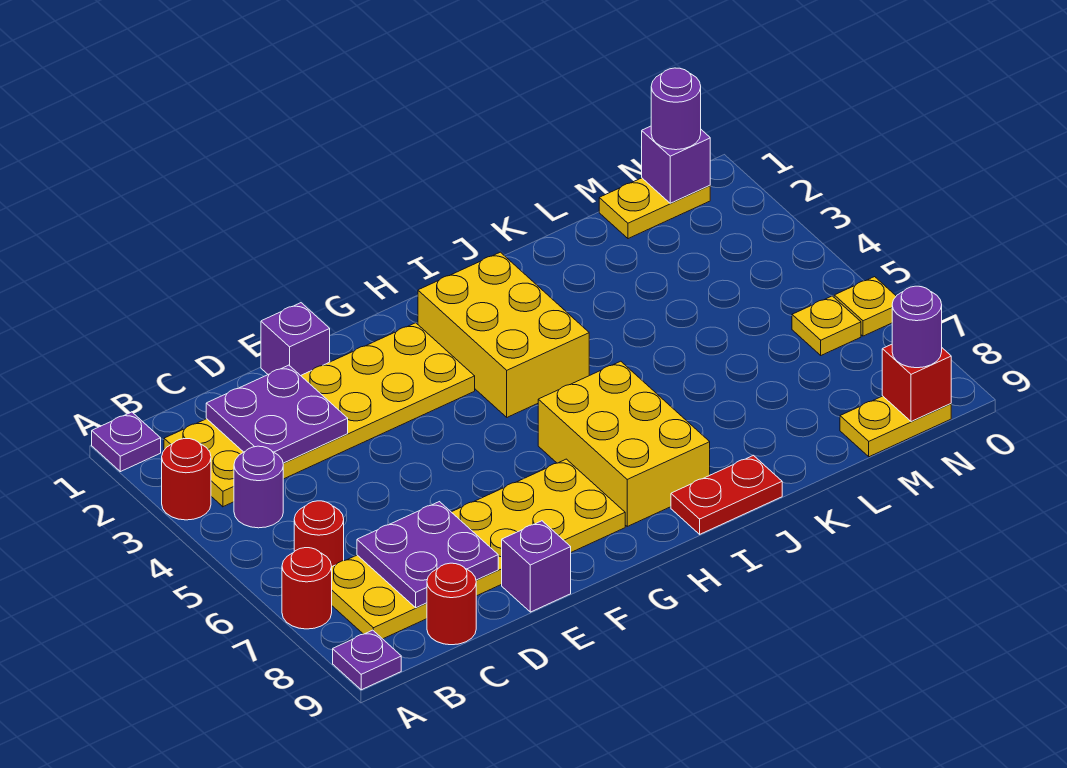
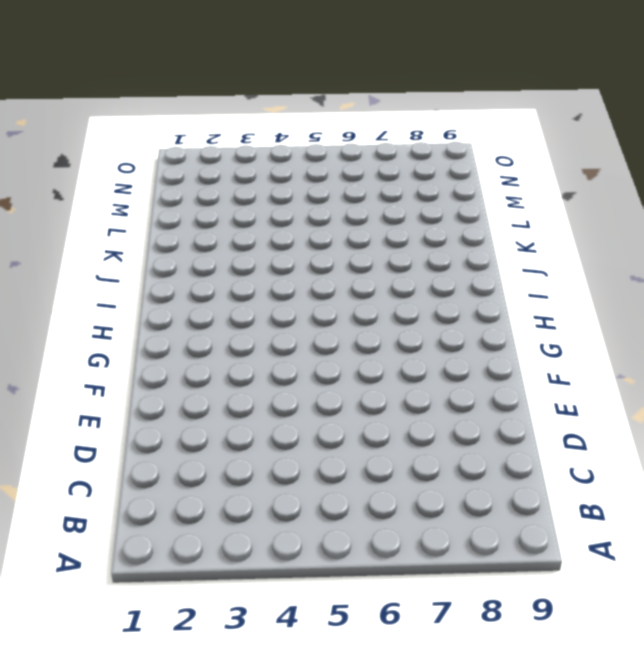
none -> purple 1x1 plate [92,412,161,472]
none -> red 1x1 round brick [162,439,211,520]
none -> red 1x1 round brick [282,548,332,629]

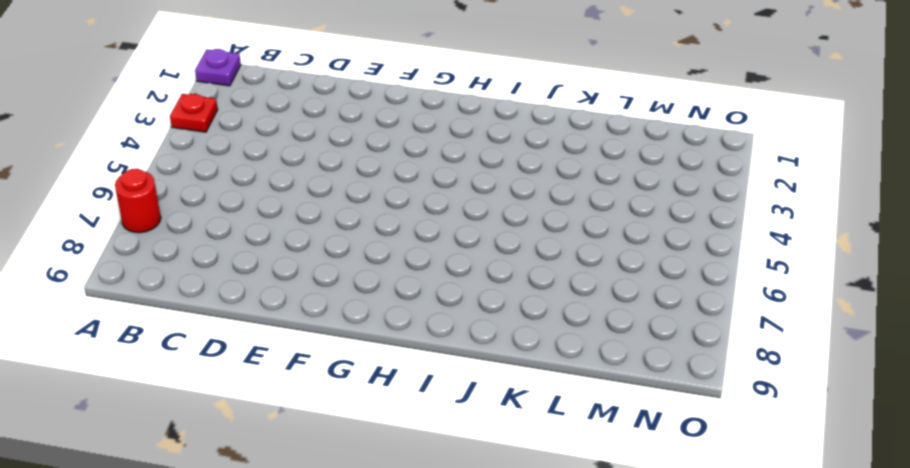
red 1x1 plate [170,94,218,132] -> red 1x1 round brick [162,439,211,520]
none -> purple 1x1 plate [333,630,401,690]
none -> yellow 2x6 plate [164,323,475,507]
none -> purple 1x1 round brick [234,446,283,528]

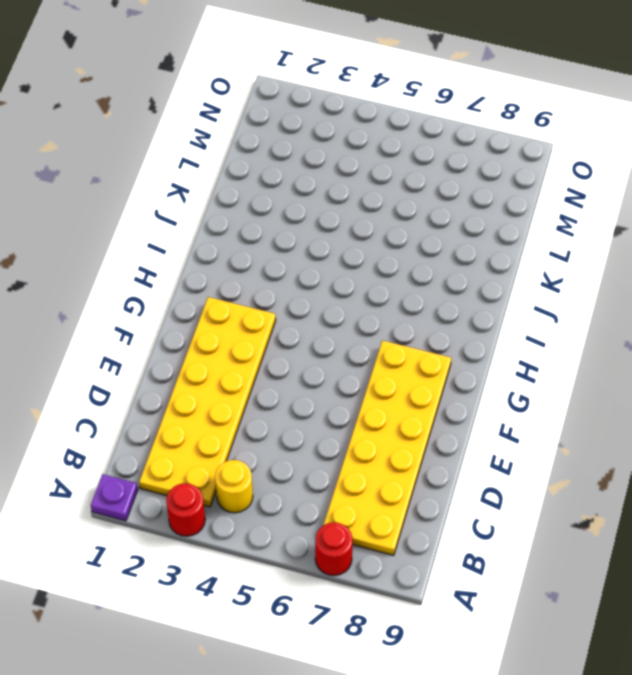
yellow 1x1 round brick [215,460,253,513] -> purple 1x1 round brick [234,446,283,528]
none -> purple 1x1 plate [333,630,401,690]
none -> red 1x1 round brick [294,501,344,566]
none -> red 1x1 round brick [427,563,476,645]

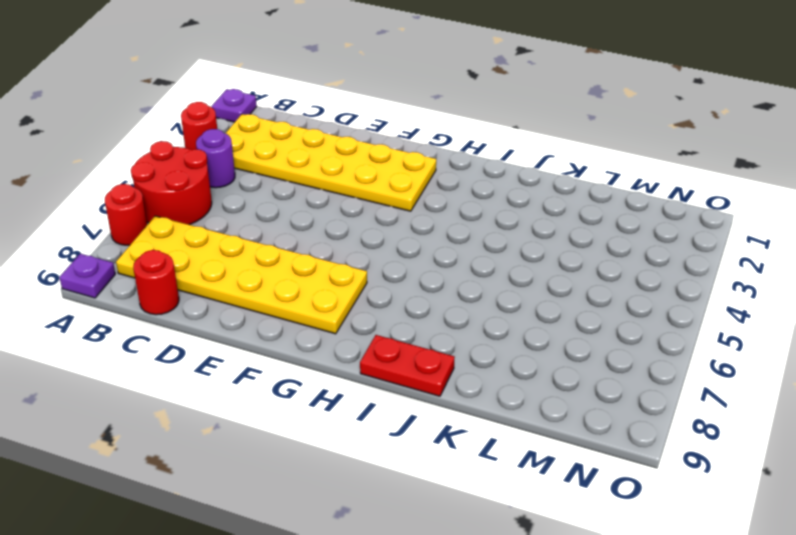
red 2x2 round brick [131,141,212,225] -> red 1x1 round brick [294,501,344,566]
none -> purple 1x1 brick [261,303,330,376]
none -> purple 1x1 brick [502,521,571,612]
none -> yellow 2x3 brick [418,252,589,417]

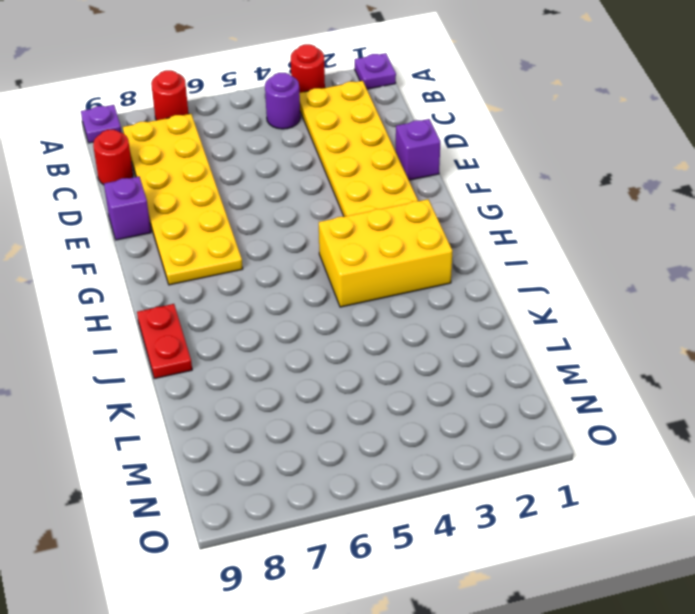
none -> red 1x1 round brick [294,501,344,566]
none -> yellow 2x3 brick [538,361,710,526]
none -> yellow 1x2 plate [599,178,710,239]

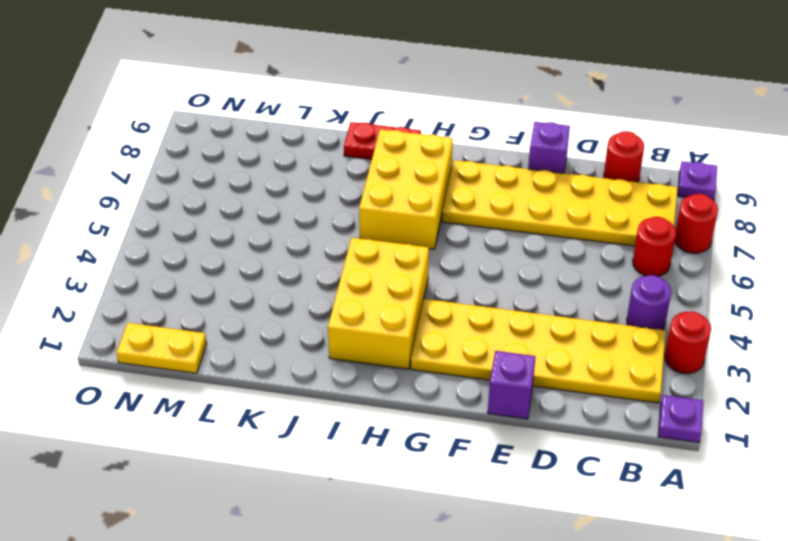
none -> yellow 1x2 plate [840,396,951,457]
none -> yellow 1x1 plate [792,296,861,355]
none -> yellow 1x1 plate [834,277,896,336]

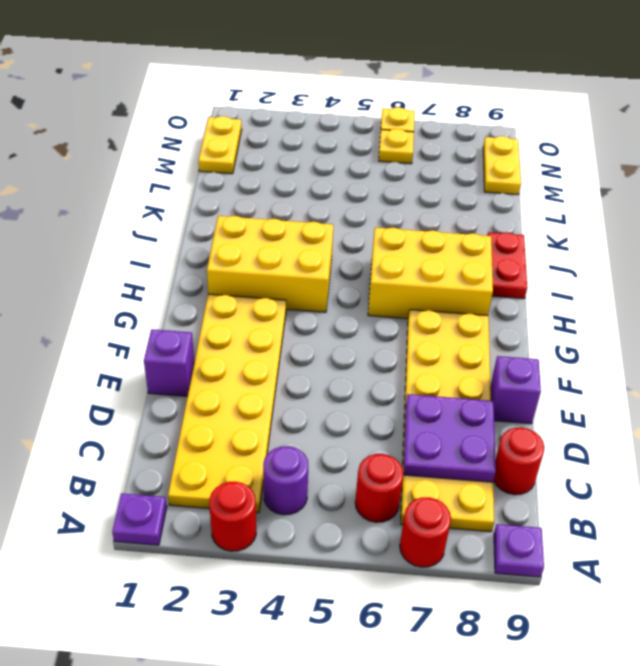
none -> purple 2x2 plate [206,365,348,463]
none -> purple 1x1 brick [642,126,710,203]
none -> red 1x1 brick [882,344,951,422]

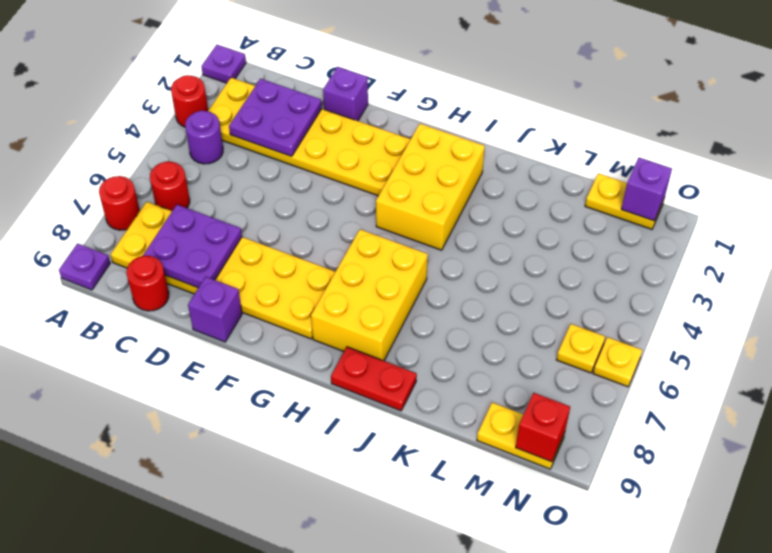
none -> purple 1x1 round brick [651,68,701,150]
none -> purple 1x1 round brick [892,286,942,368]

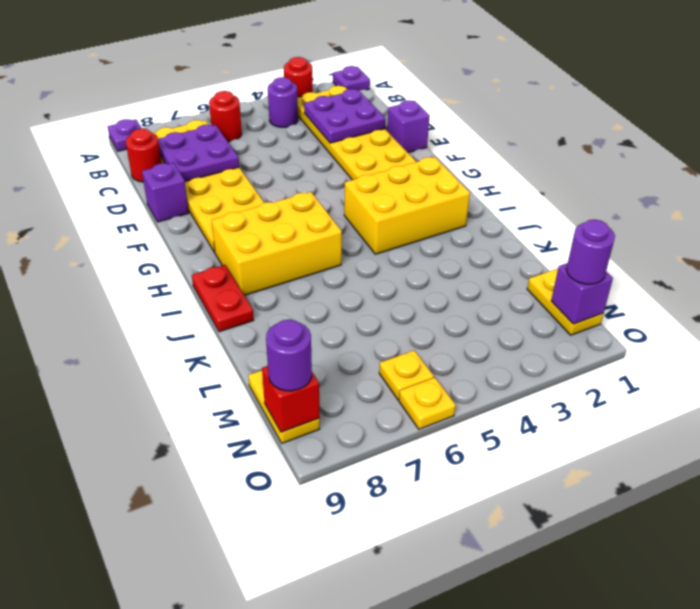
none -> red 1x1 round brick [282,548,332,629]

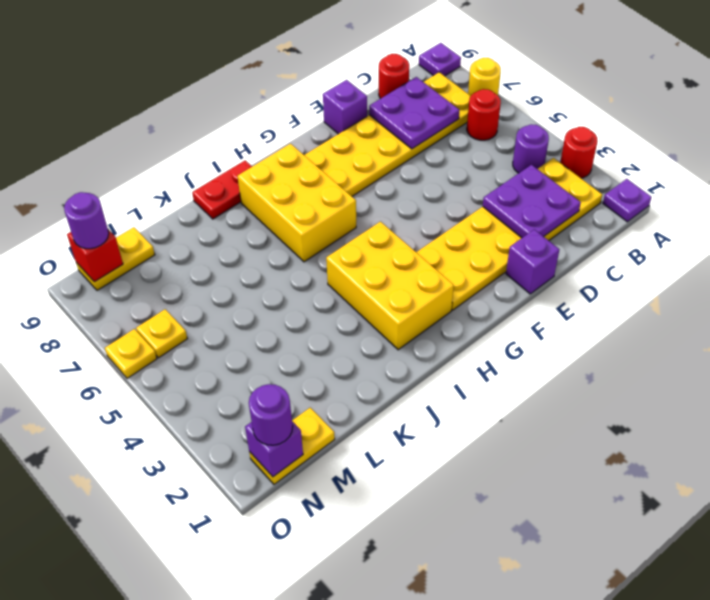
yellow 1x1 round brick [468,58,501,96] -> red 1x1 round brick [282,548,332,629]

